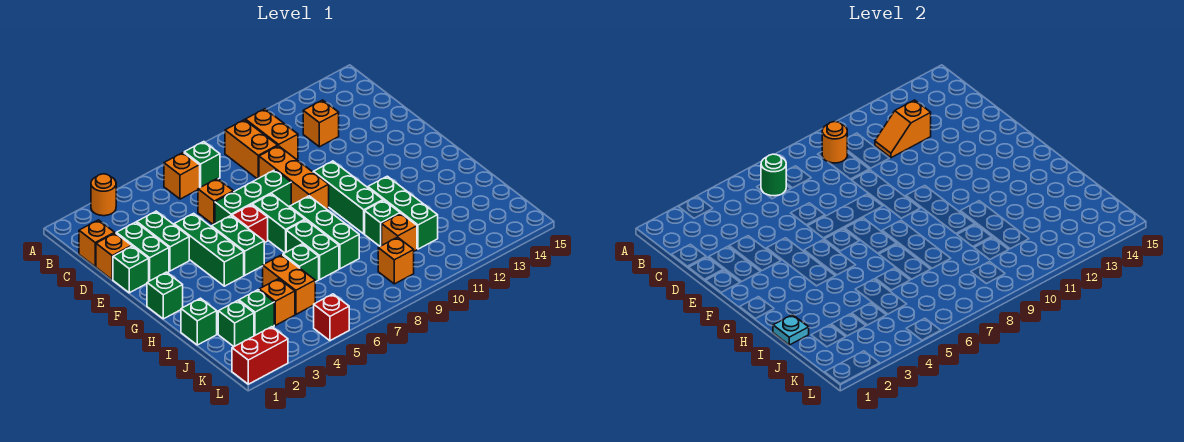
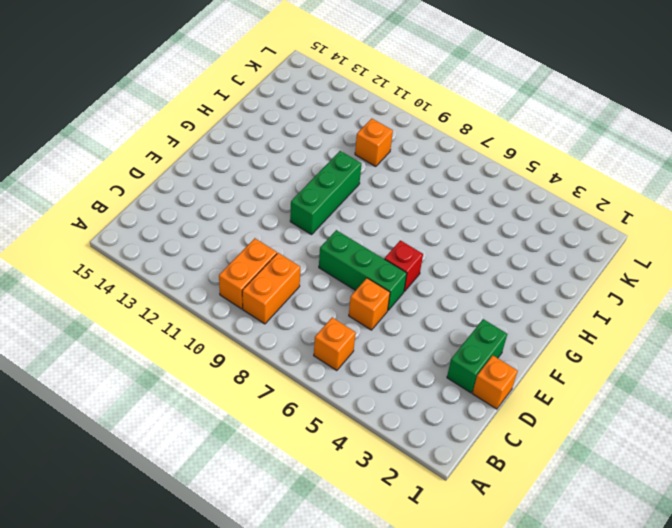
none -> orange 1x1 round brick [91,174,116,216]
none -> green 1x1 brick [184,142,220,187]
none -> orange 1x1 brick [79,220,114,267]
none -> orange 1x1 brick [303,100,339,147]

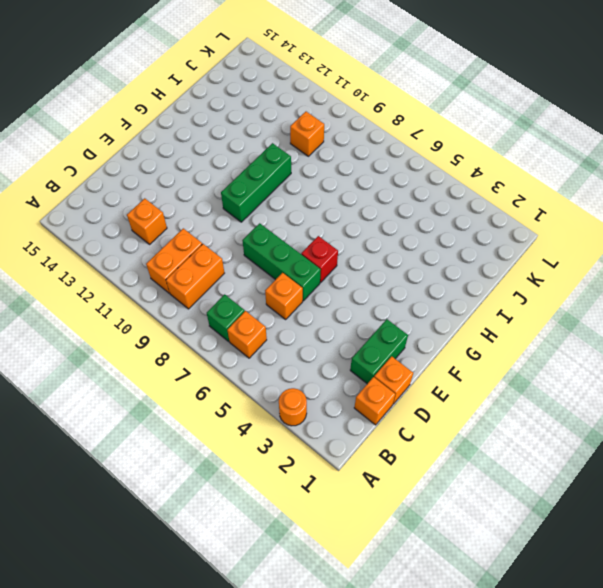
none -> green 1x2 brick [137,211,189,271]
none -> orange 1x3 brick [259,146,329,209]
none -> green 1x1 brick [113,246,149,293]
none -> green 1x3 brick [174,213,244,286]

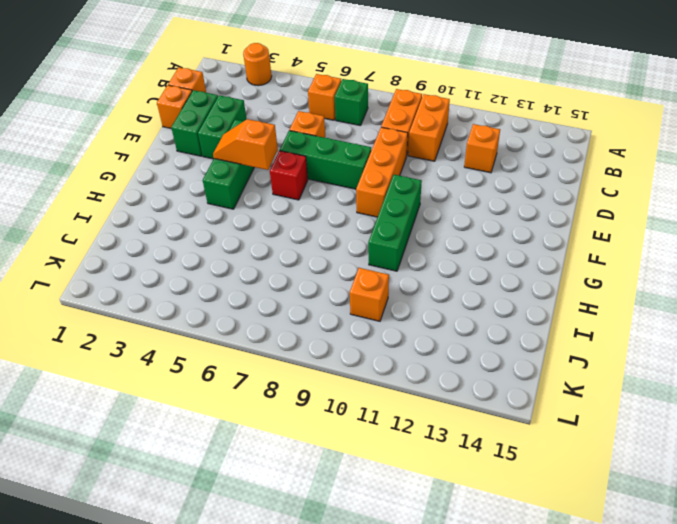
orange 1x2 slope [213,119,278,170] -> orange 1x2 slope moved to [875,100,931,158]
none -> green 1x1 brick [113,246,149,293]
none -> green 1x2 brick [212,216,264,275]
none -> green 1x2 brick [252,194,305,253]
none -> green 1x1 brick [147,272,183,319]

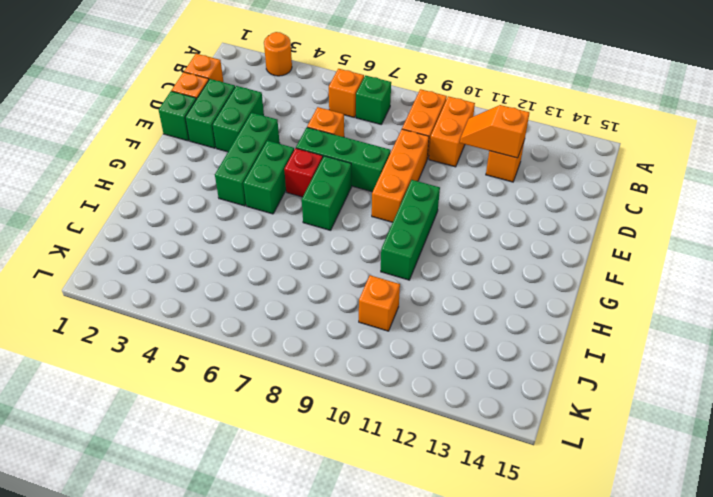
none -> green 1x1 brick [147,272,183,319]
none -> green 1x3 brick [290,196,359,269]
none -> green 1x2 brick [286,220,339,280]
none -> green 1x3 brick [368,176,438,249]

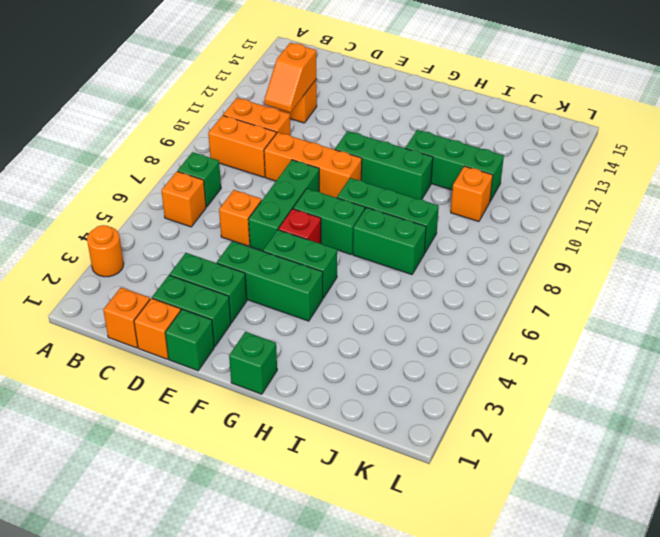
none -> green 1x1 brick [181,298,217,345]
none -> orange 1x2 brick [263,255,315,314]
none -> green 1x1 brick [283,244,319,282]
none -> green 1x1 brick [365,200,400,246]

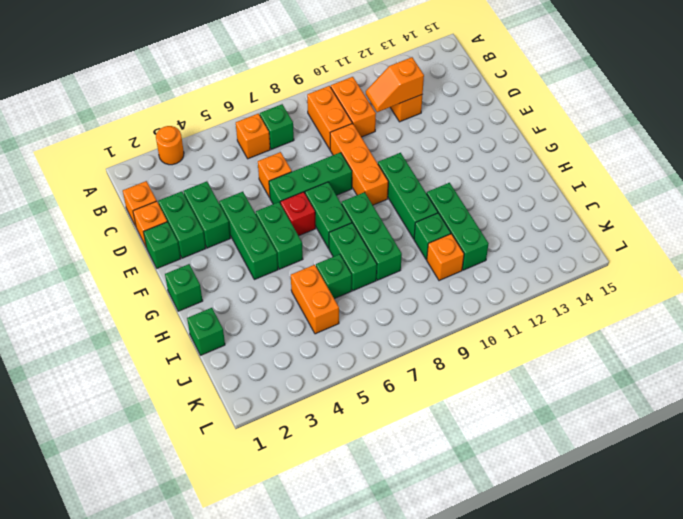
none -> green 1x1 brick [218,301,254,347]
none -> green 1x1 brick [239,290,274,336]
none -> orange 1x1 brick [259,279,295,325]
none -> orange 1x1 brick [378,237,414,284]

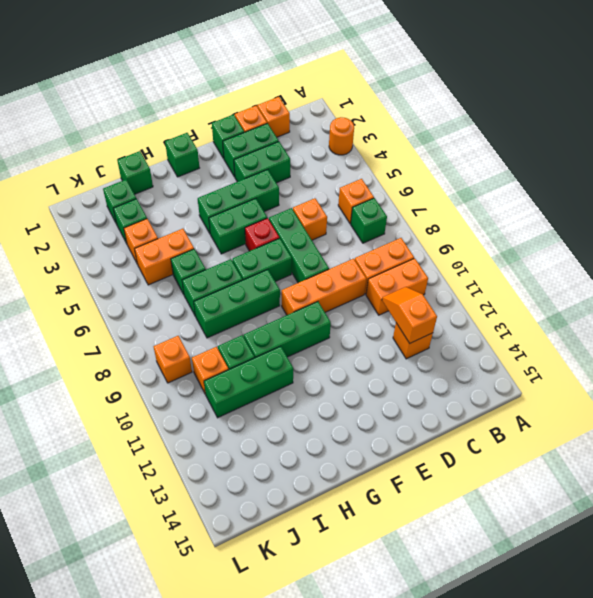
none -> red 1x2 brick [232,327,288,384]
none -> red 1x1 brick [314,294,349,341]
none -> green 1x1 round brick [761,154,786,196]
none -> orange 1x1 round brick [822,122,847,163]

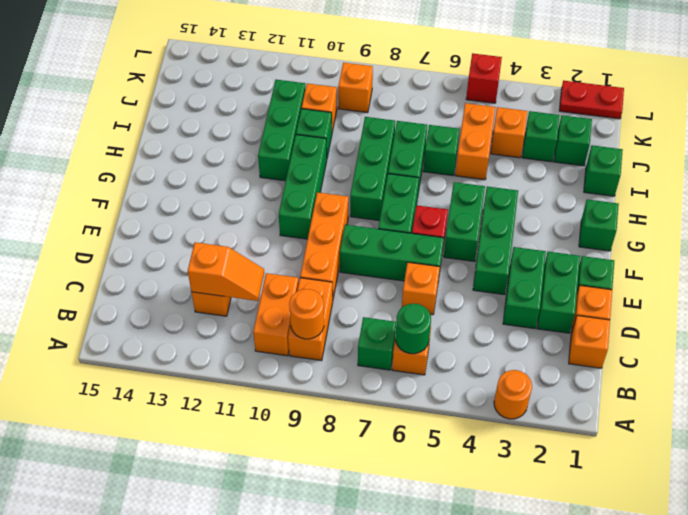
red 1x2 plate [559,81,624,119] -> red 1x2 brick [232,327,288,384]
none -> cyan 1x1 plate [773,315,809,345]

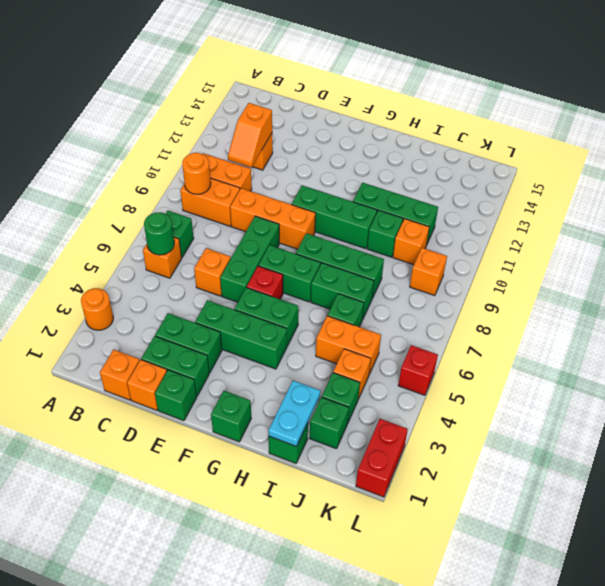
cyan 1x2 plate [269,381,320,447] -> cyan 1x1 plate [773,315,809,345]

